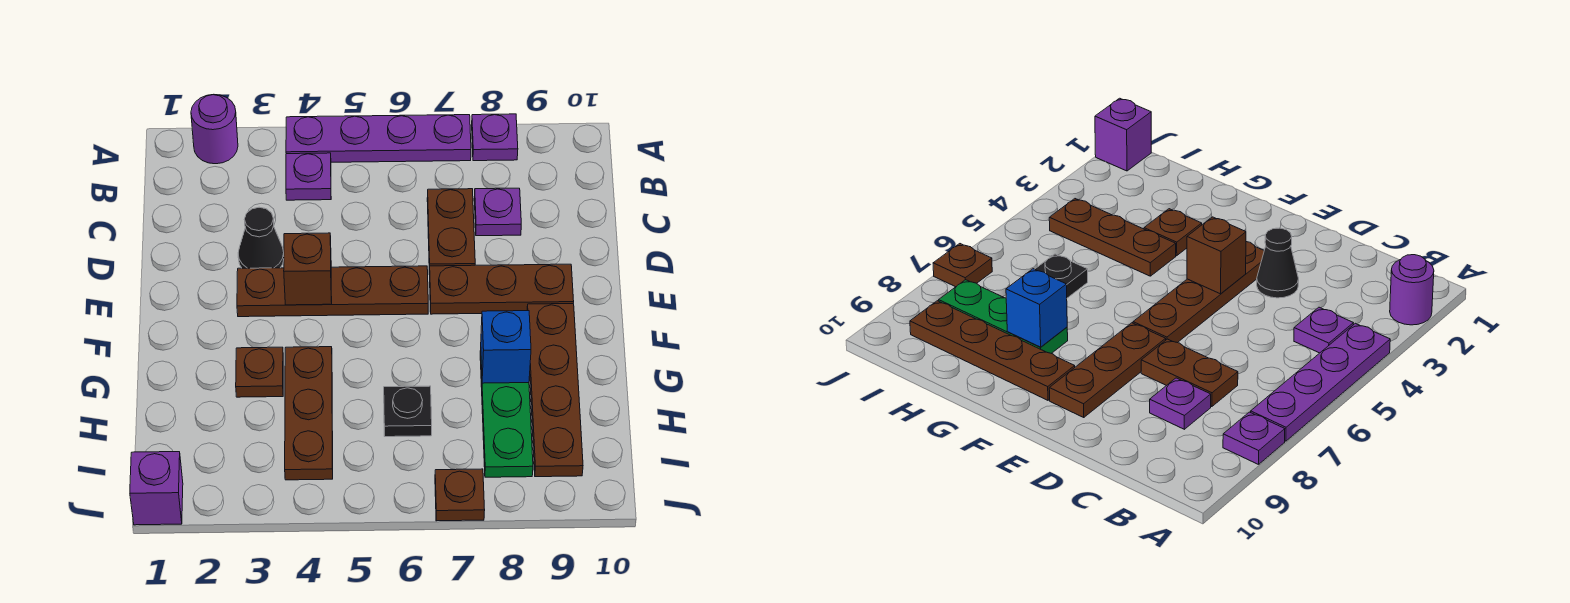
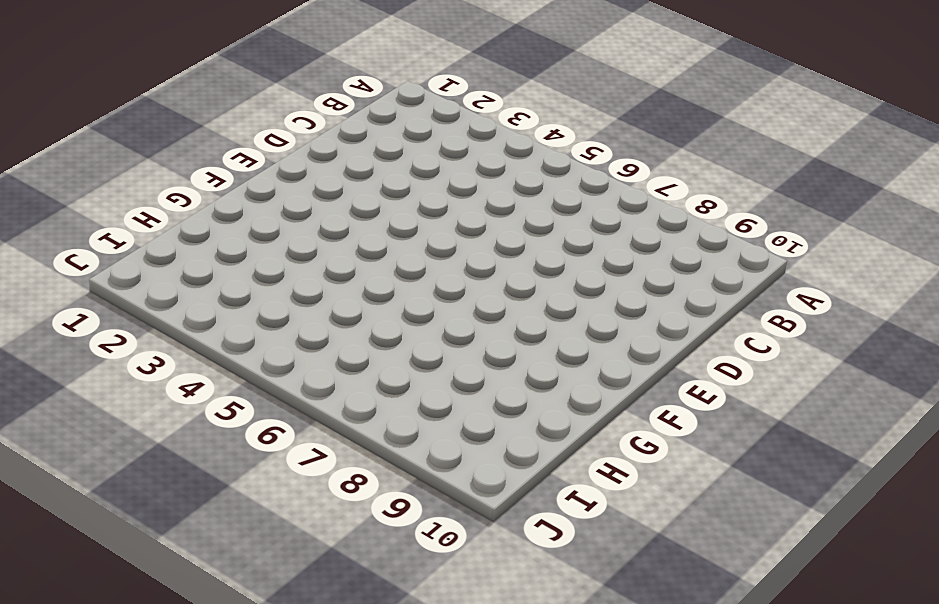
none -> purple 1x1 round brick [191,95,238,164]
none -> purple 1x4 plate [286,115,471,162]
none -> purple 1x1 plate [472,114,518,161]

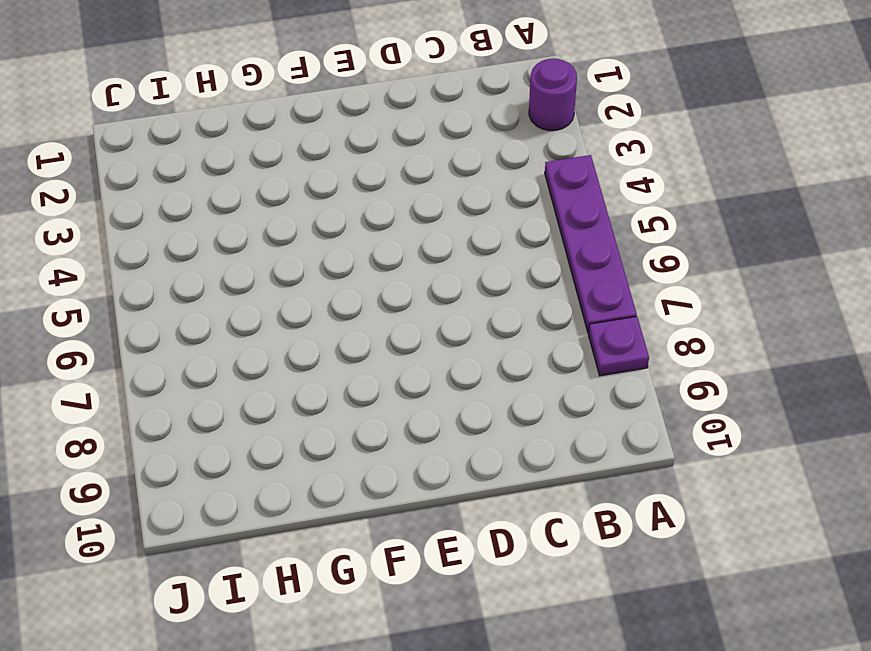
none -> purple 1x1 plate [286,153,331,200]
none -> brown 1x2 plate [427,189,475,275]
none -> purple 1x1 plate [474,188,521,236]

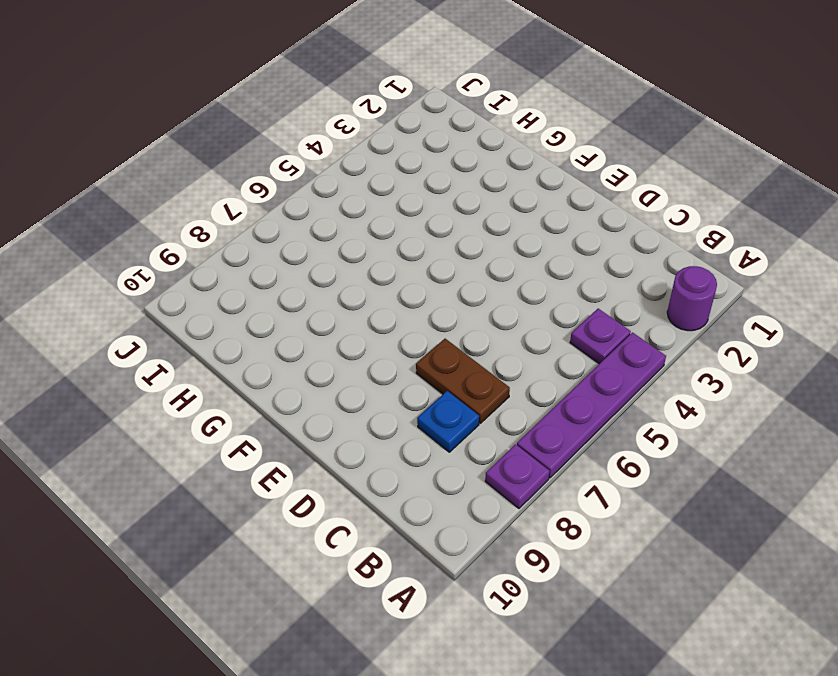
blue 1x1 plate [417,391,479,452] -> purple 1x1 plate [474,188,521,236]
none -> black 1x1 cone [238,207,284,268]
none -> brown 1x4 plate [237,266,428,317]
none -> brown 1x3 plate [430,264,574,314]

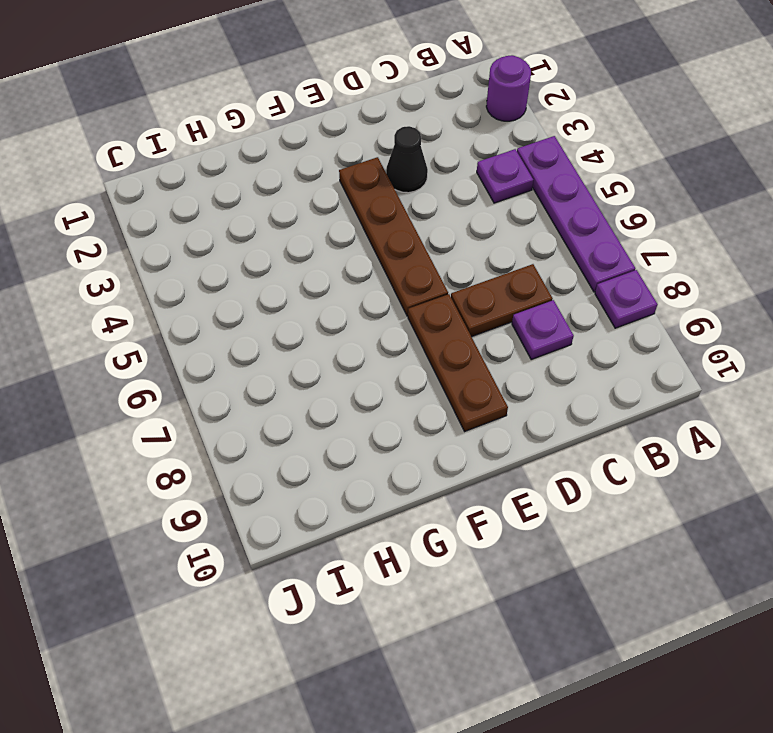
none -> brown 1x4 plate [527,304,583,477]
none -> brown 1x1 plate [236,347,283,397]
none -> brown 1x3 plate [285,347,333,480]

